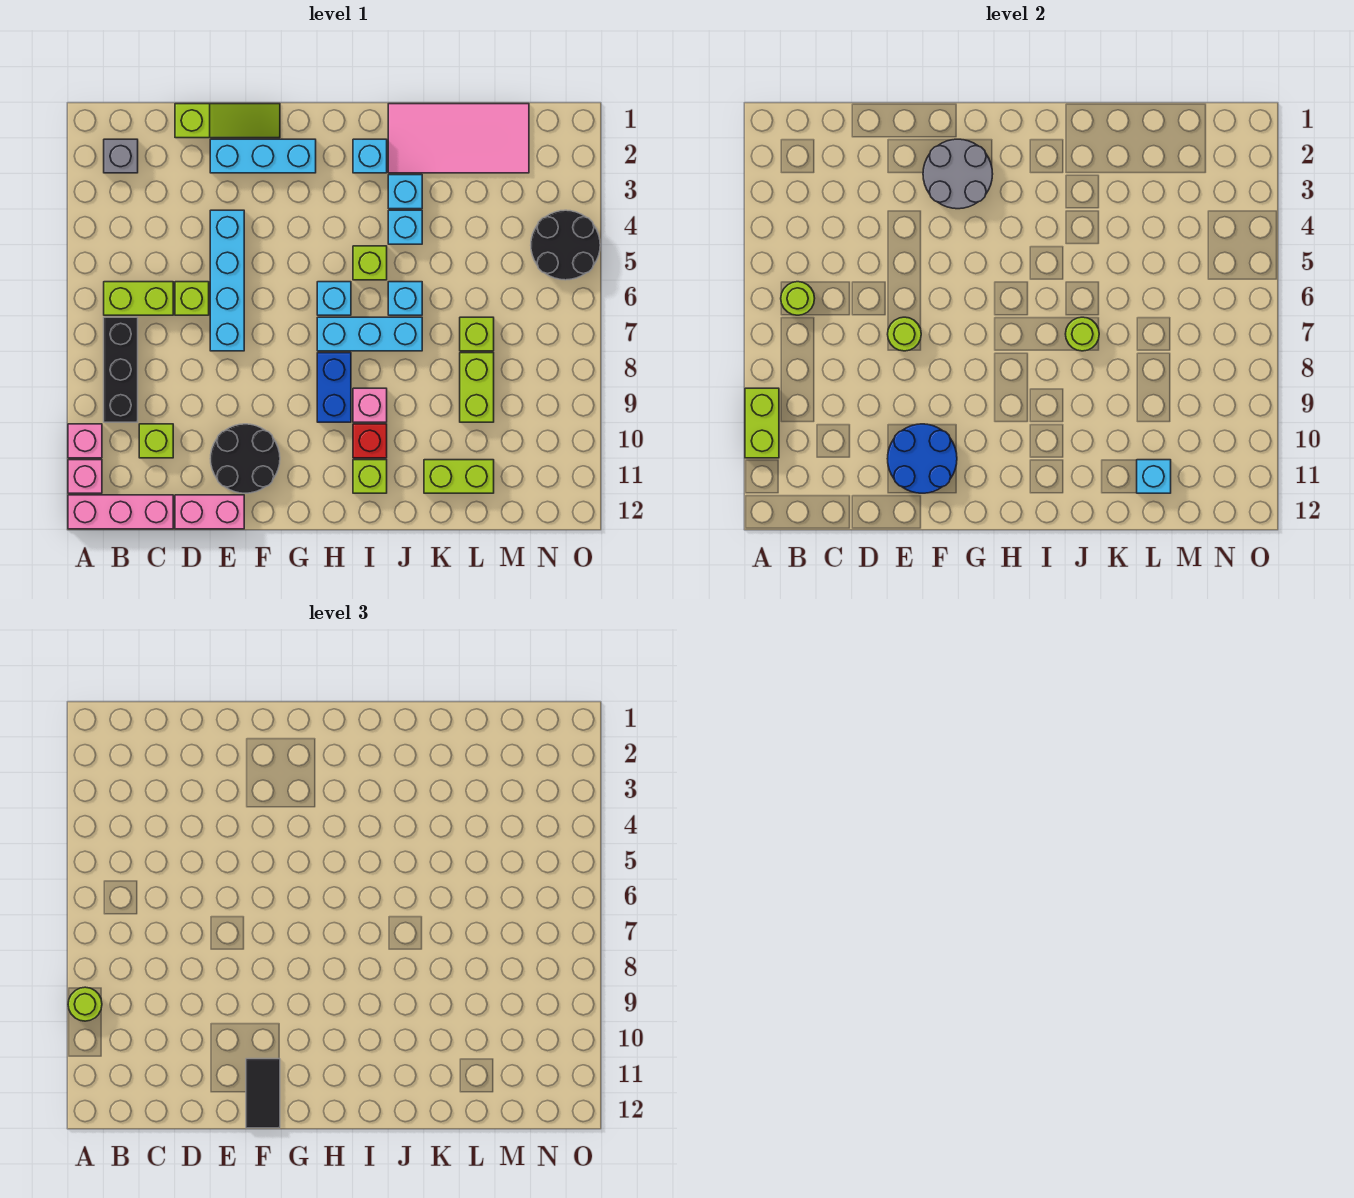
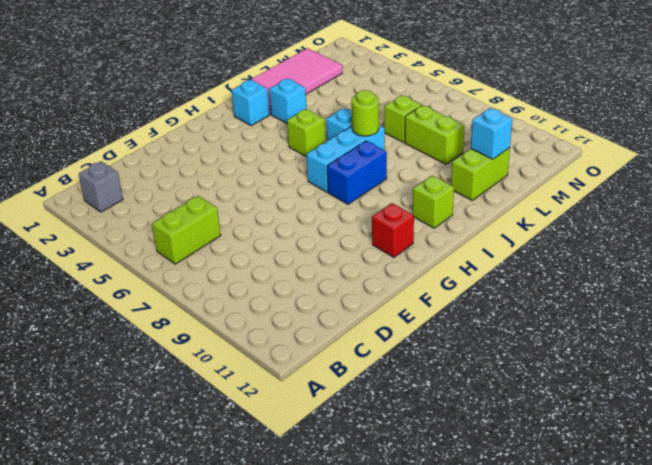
red 1x1 brick [372,203,414,257] -> red 1x1 brick moved to [353,424,387,458]
blue 1x2 brick [327,141,387,204] -> blue 1x2 brick turned to [317,353,351,422]
none -> pink 1x1 brick [68,424,102,458]
none -> pink 1x1 brick [68,460,102,493]
none -> pink 1x3 brick [68,495,173,529]
none -> black 1x3 brick [104,317,138,422]

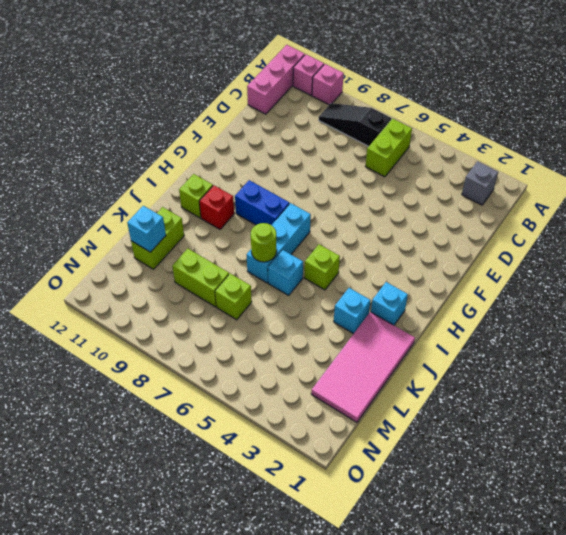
black 1x3 slope [319,103,391,146] -> black 1x3 brick [104,317,138,422]
none -> lime 1x1 brick [139,424,173,458]
none -> lime 1x3 slope [175,104,280,138]
none -> lime 1x1 brick [175,282,209,315]
none -> pink 1x2 brick [175,495,244,529]

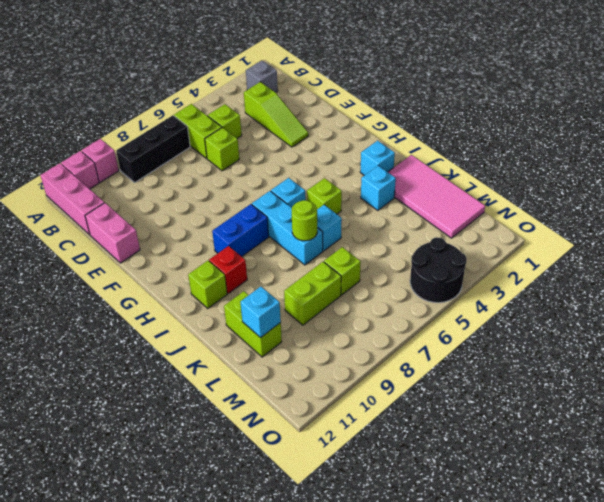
lime 1x3 slope [244,82,308,147] -> lime 1x3 slope moved to [175,104,280,138]
lime 1x1 brick [208,104,242,139] -> lime 1x1 brick moved to [139,424,173,458]
none -> cyan 1x3 brick [210,139,316,173]
none -> cyan 1x4 brick [210,210,244,351]
none -> black 2x2 round brick [210,424,280,493]
none -> pink 1x1 brick [353,388,387,422]

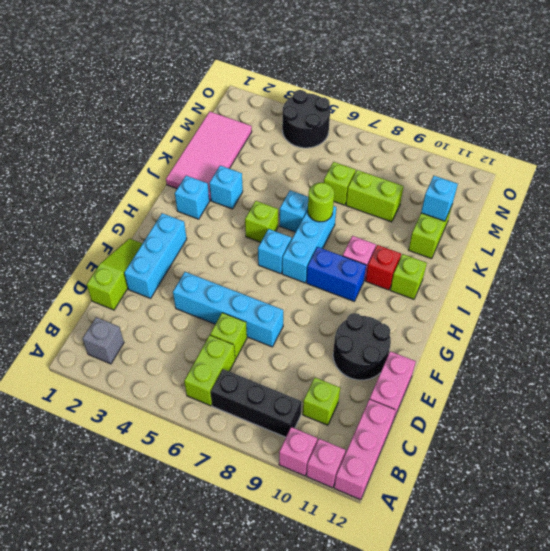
none -> cyan 1x1 brick [388,210,422,244]
none -> lime 1x2 brick [745,388,779,458]
none -> lime 1x1 round brick [781,282,815,315]
none -> lime 1x1 round brick [888,317,921,351]

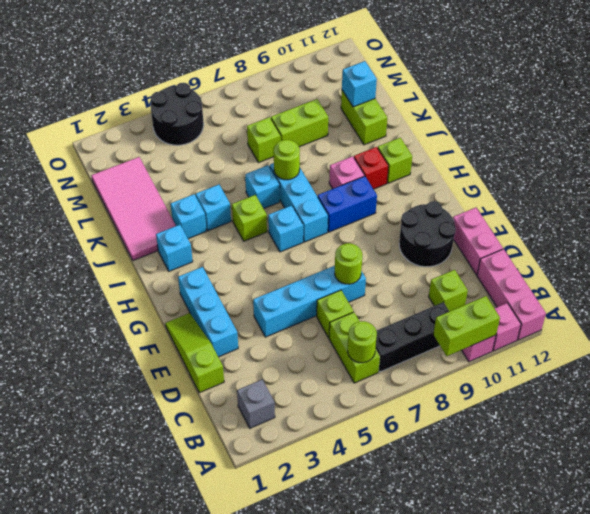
none -> blue 2x2 round brick [887,424,957,493]
none -> grey 2x2 round brick [923,139,993,209]
none -> lime 1x1 round brick [68,987,102,1021]
none -> black 1x2 tile [246,1059,280,1128]

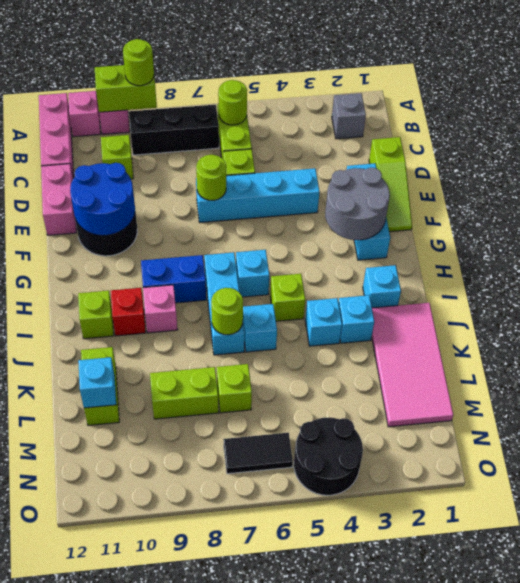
black 1x2 tile [223,433,293,474] -> black 1x2 tile moved to [246,1059,280,1128]

